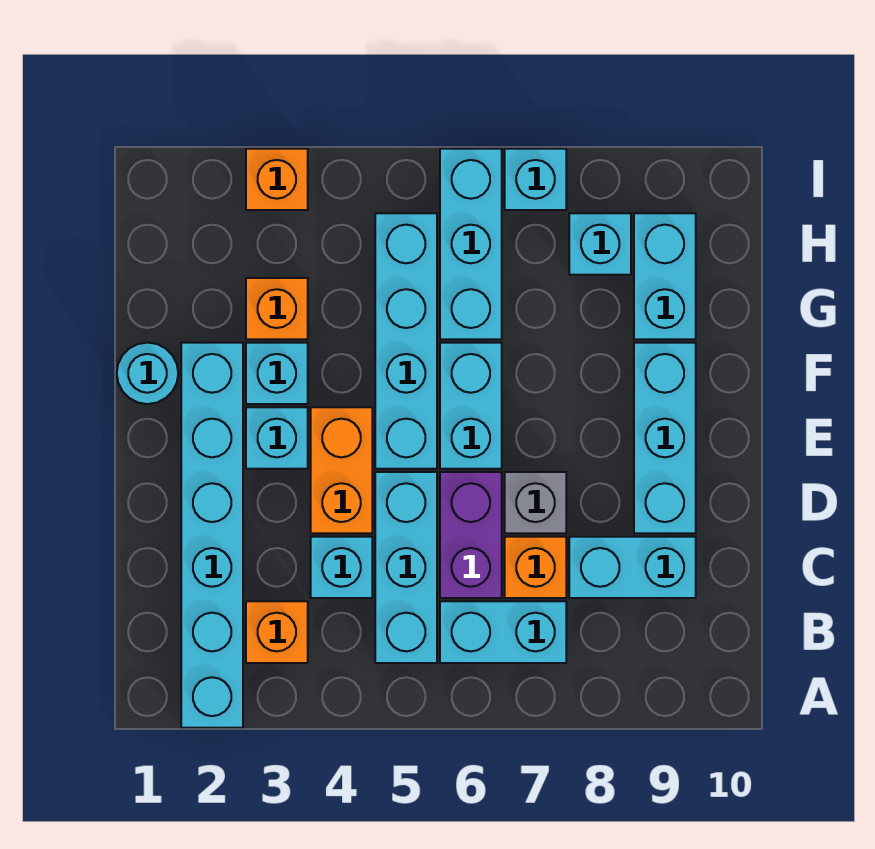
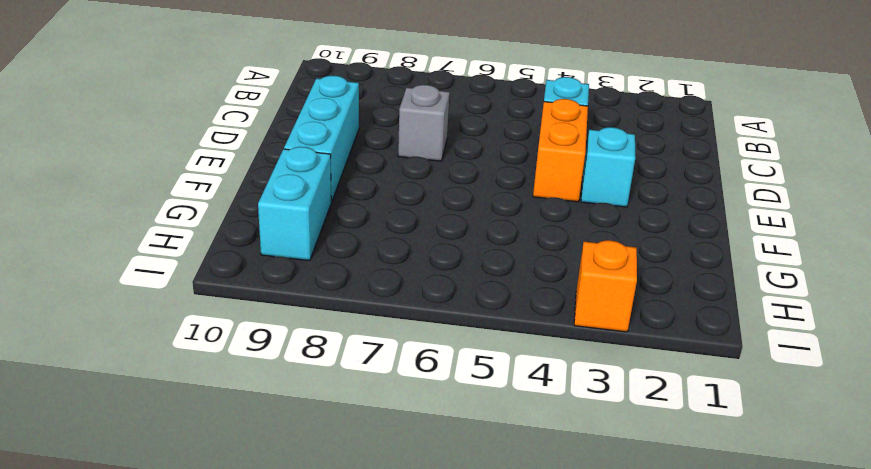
none -> cyan 1x6 brick [181,343,243,728]
none -> orange 1x1 brick [246,601,308,663]
none -> cyan 1x3 brick [375,472,437,663]

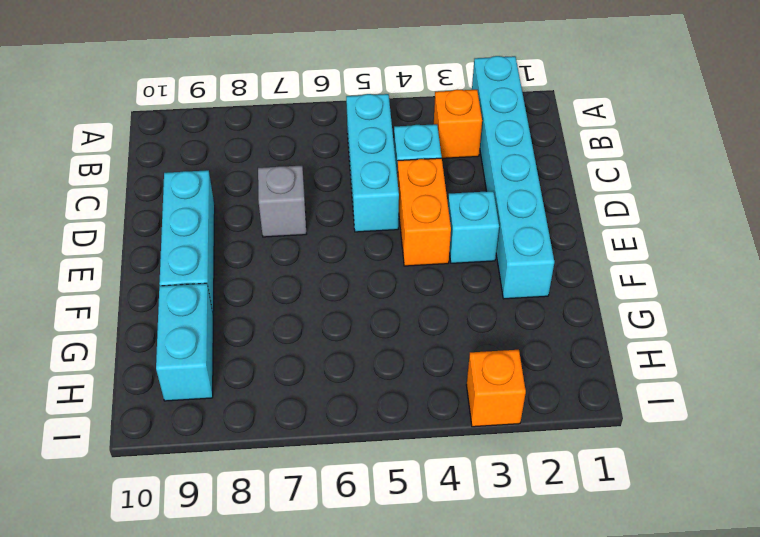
none -> cyan 1x2 brick [440,601,566,663]
none -> purple 1x2 brick [440,472,502,598]
none -> orange 1x1 brick [505,537,566,598]

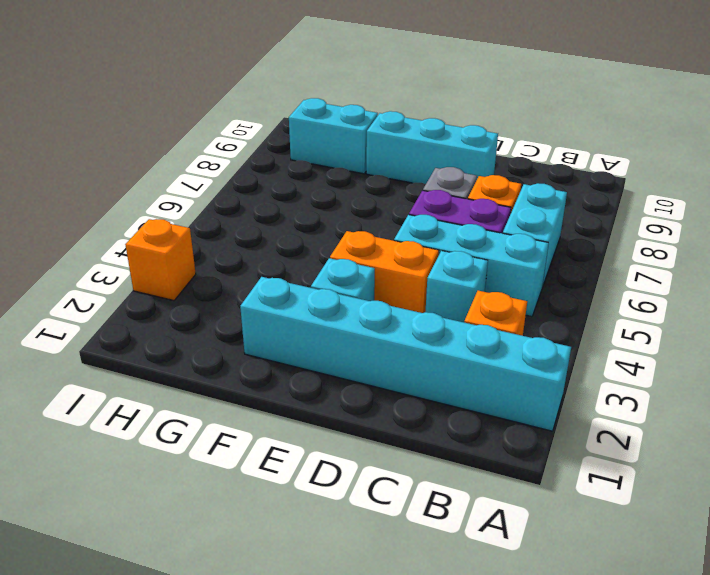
none -> cyan 1x2 brick [569,537,696,598]
none -> cyan 1x4 brick [375,213,437,469]
none -> cyan 1x2 brick [440,343,502,469]

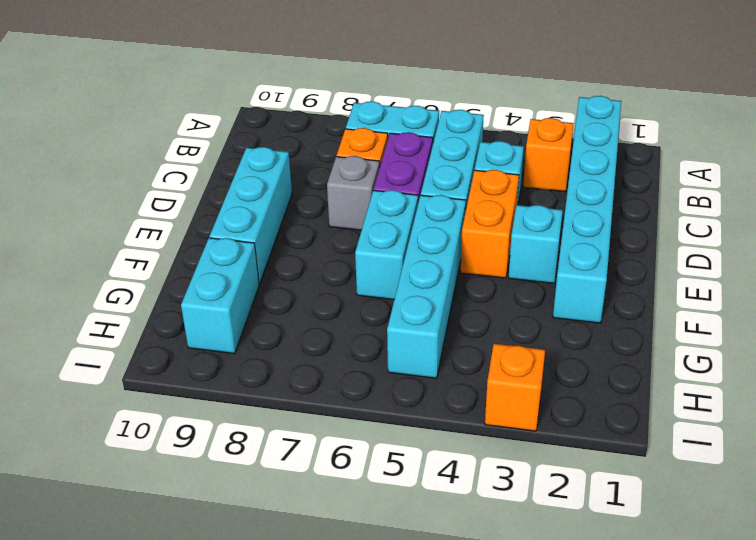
none -> cyan 1x2 brick [569,537,696,598]
none -> cyan 1x1 round brick [117,343,178,404]
none -> cyan 1x1 brick [246,343,308,404]

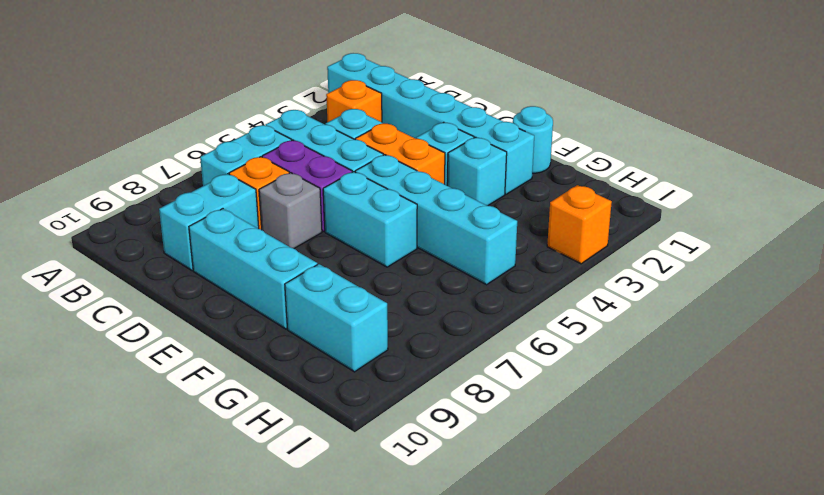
none -> orange 1x1 brick [246,278,308,339]
none -> cyan 1x3 brick [440,149,502,339]
none -> cyan 1x1 brick [569,213,631,275]

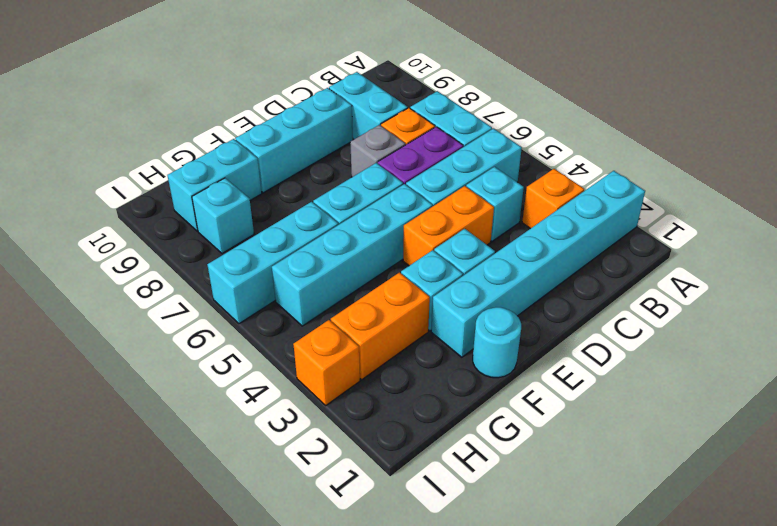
orange 1x2 brick [331,273,430,380] -> orange 1x1 brick [246,278,308,339]
none -> cyan 1x1 brick [505,149,566,210]

